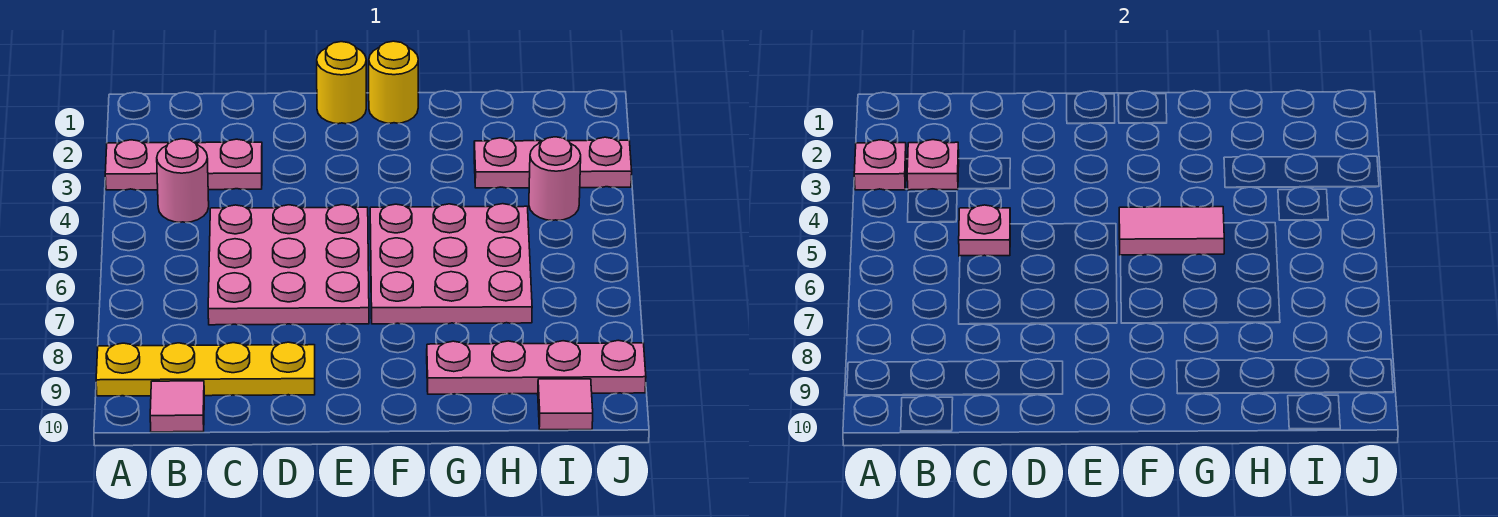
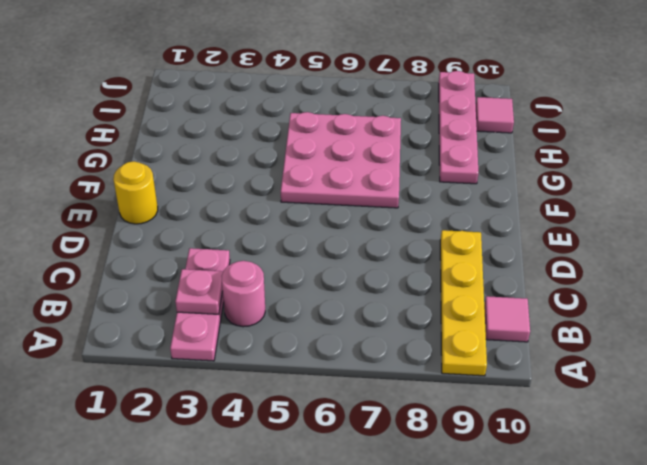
none -> pink 3x3 plate [208,205,369,325]
none -> yellow 1x1 round brick [369,41,418,123]
none -> pink 1x3 plate [474,137,632,188]

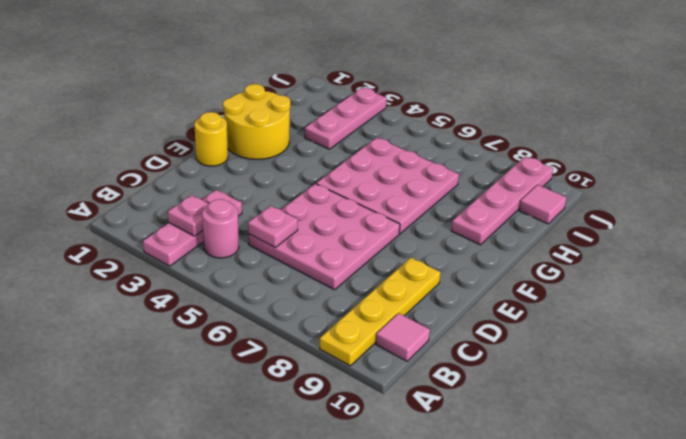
yellow 2x2 round brick [223,84,290,159] -> yellow 1x1 round brick [369,41,418,123]
none -> pink 1x1 round brick [529,137,581,221]
none -> pink 1x1 plate [854,140,906,190]
none -> pink 1x2 tile [1119,207,1224,255]

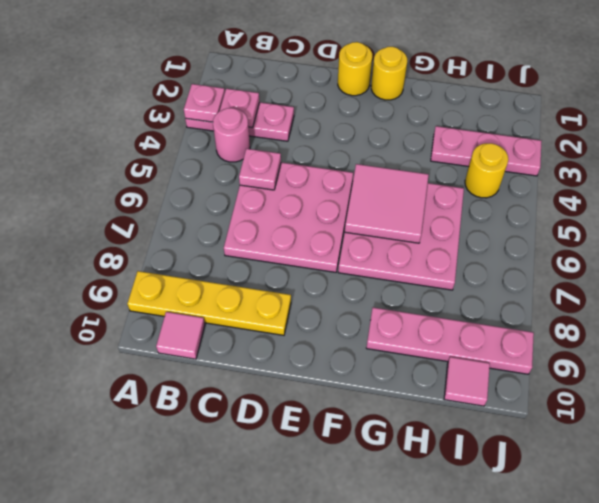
pink 2x2 tile [345,164,429,243] -> pink 1x2 tile [1119,207,1224,255]
yellow 1x1 round brick [465,143,508,198] -> pink 1x1 round brick [529,137,581,221]

